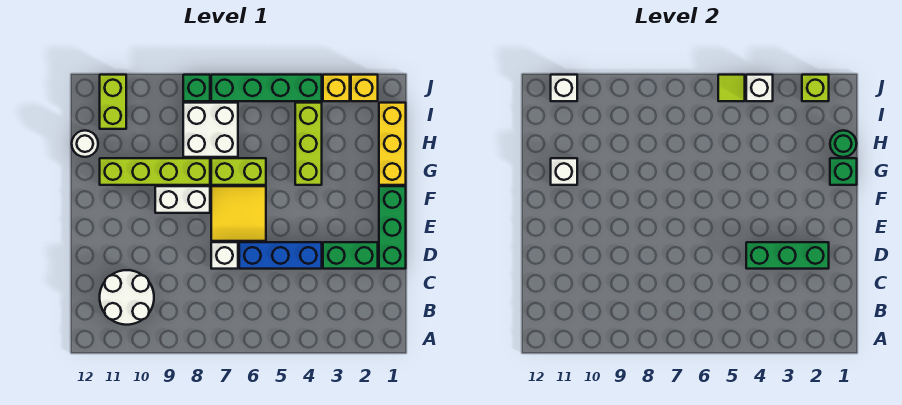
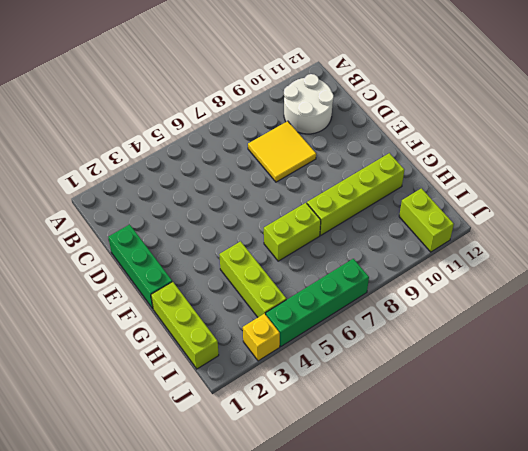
yellow 2x2 tile [248,121,316,182] -> yellow 2x2 tile moved to [211,186,266,241]
lime 1x3 brick [151,282,219,369] -> yellow 1x3 brick [379,103,406,185]
none -> green 1x2 brick [323,242,378,269]
none -> blue 1x3 brick [239,242,322,269]
none -> white 1x1 brick [211,242,238,269]

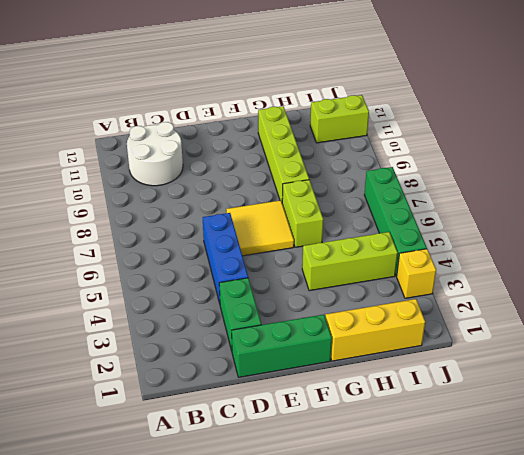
none -> white 1x1 brick [211,242,238,269]
none -> white 1x2 brick [155,186,210,213]
none -> white 2x2 brick [183,103,238,157]

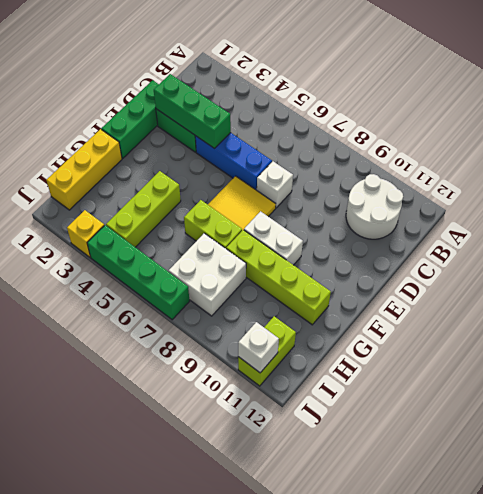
none -> white 1x1 round brick [72,131,98,157]
none -> yellow 1x1 brick [351,75,378,101]
none -> green 1x1 brick [183,75,210,101]

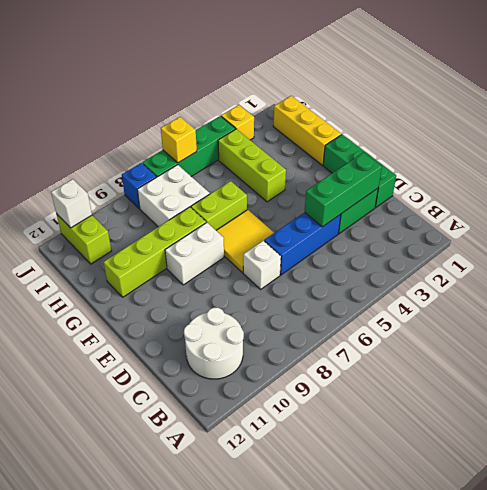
yellow 1x1 brick [161,117,197,163] -> yellow 1x1 brick moved to [351,75,378,101]
blue 1x1 brick [122,163,156,208] -> green 1x1 brick [183,75,210,101]
none -> white 1x1 round brick [72,131,98,157]
none -> green 1x1 brick [830,158,857,185]
none -> white 1x1 brick [551,158,577,185]

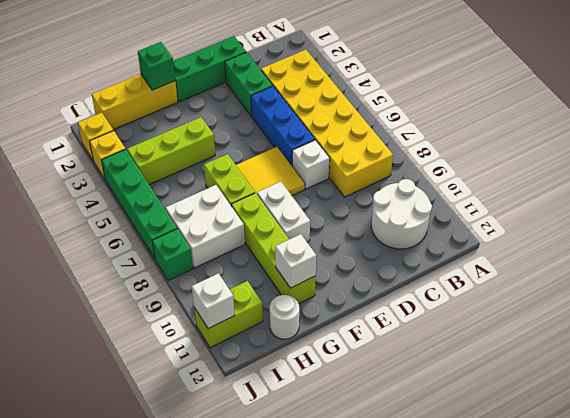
yellow 2x6 brick [261,50,393,197] -> none
none -> green 1x3 brick [746,242,829,269]
none -> green 1x1 round brick [830,130,857,157]
none -> lime 1x1 brick [802,75,829,101]

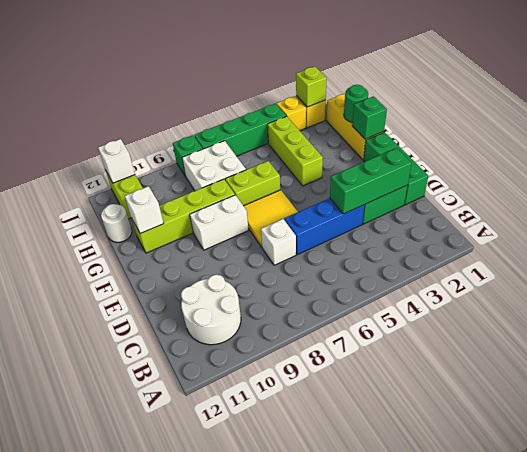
none -> white 1x1 brick [746,75,773,101]
none -> lime 1x1 tile [718,75,745,101]

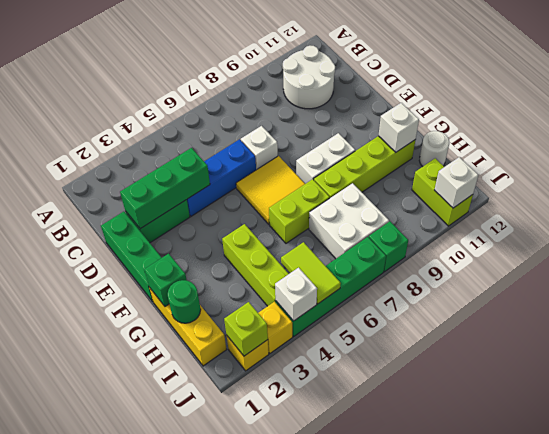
lime 1x2 tile [281,242,341,304] -> lime 1x1 tile [718,75,745,101]

